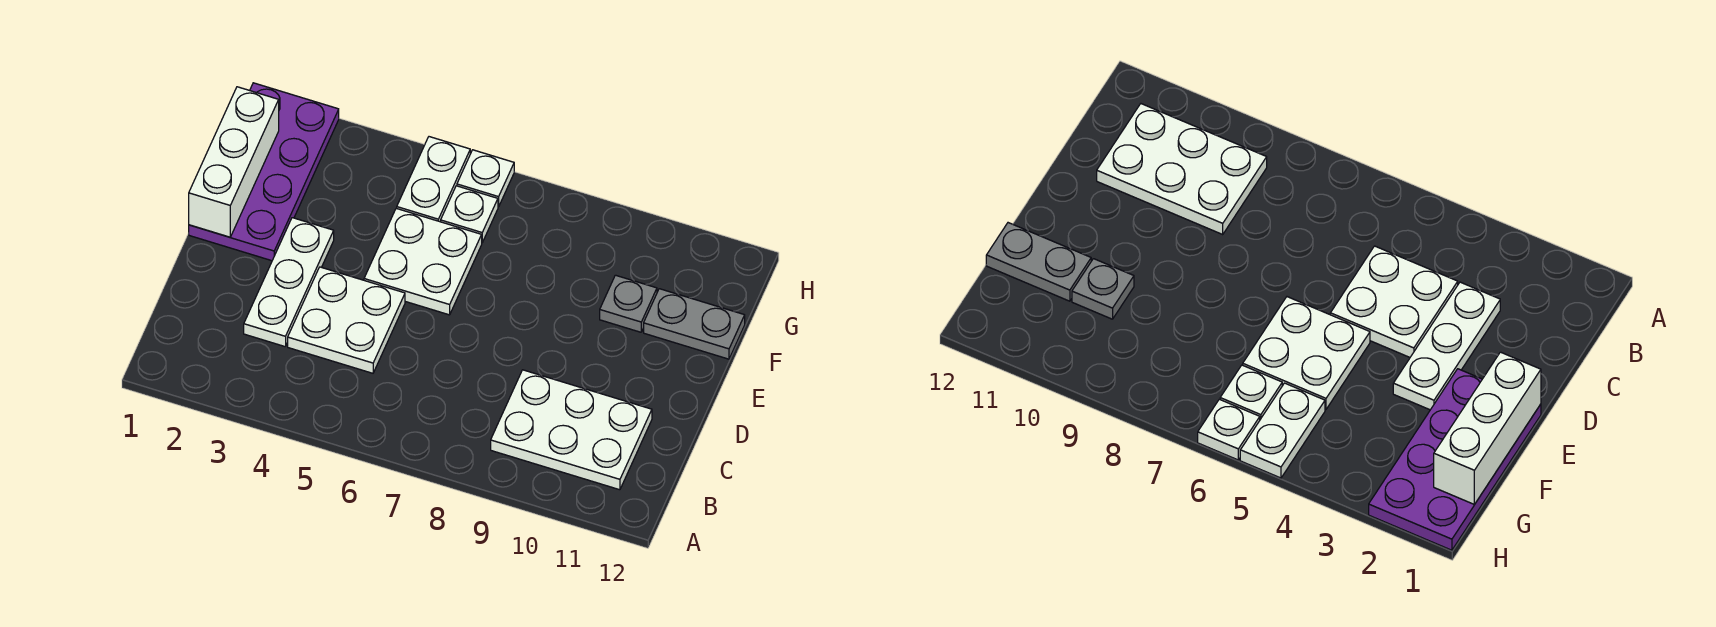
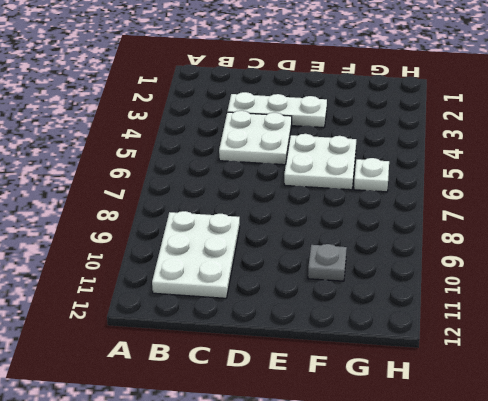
none -> purple 2x4 plate [189,83,339,261]
none -> grey 1x2 plate [644,289,745,359]

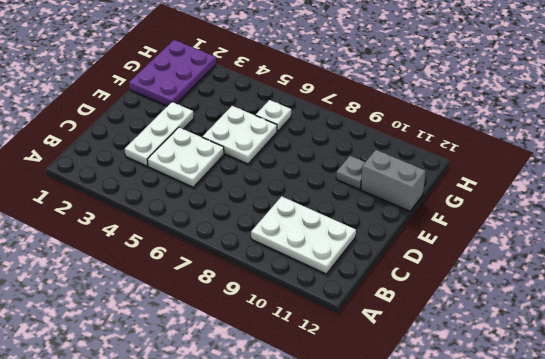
purple 2x3 plate [129,40,216,106] -> purple 2x4 plate [189,83,339,261]
grey 1x2 brick [361,150,426,211] -> grey 1x2 plate [644,289,745,359]
none -> white 1x2 plate [397,137,470,222]
none -> white 1x1 plate [457,150,514,207]

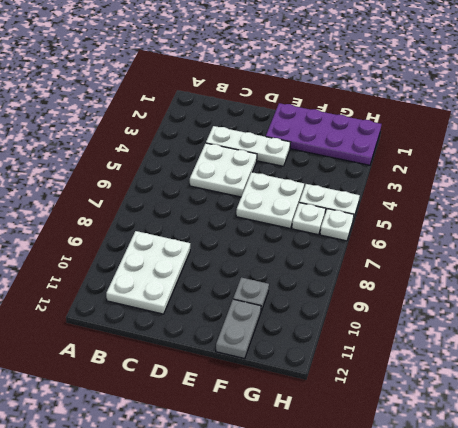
none -> white 1x3 brick [189,87,279,237]

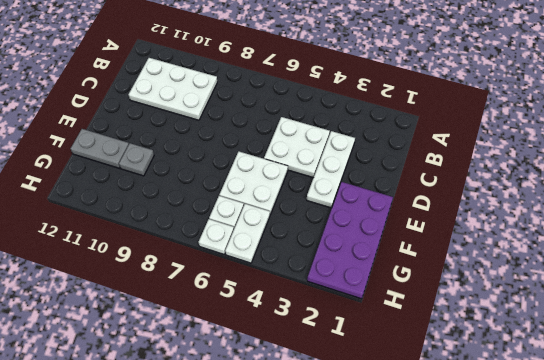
none -> white 1x3 brick [189,87,279,237]

